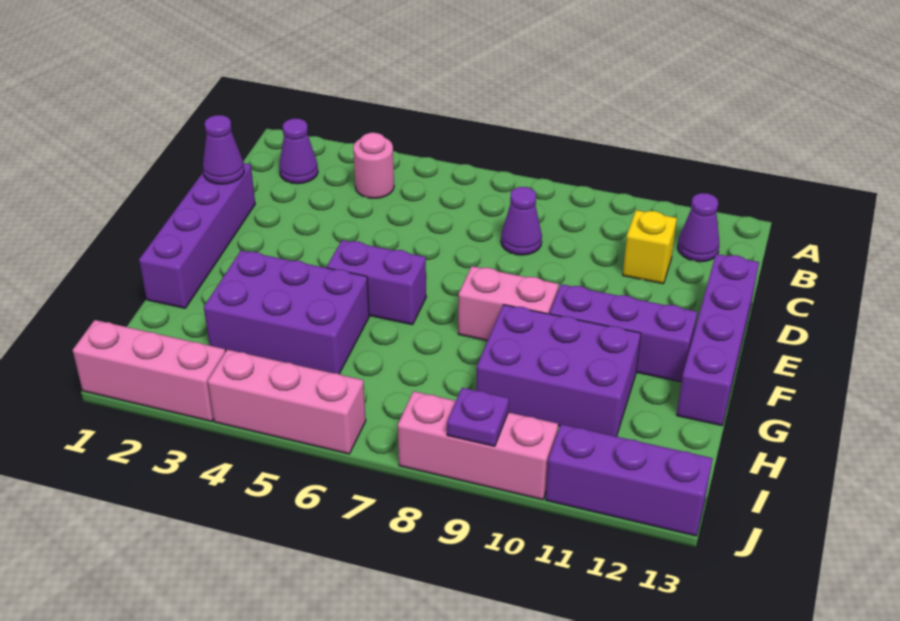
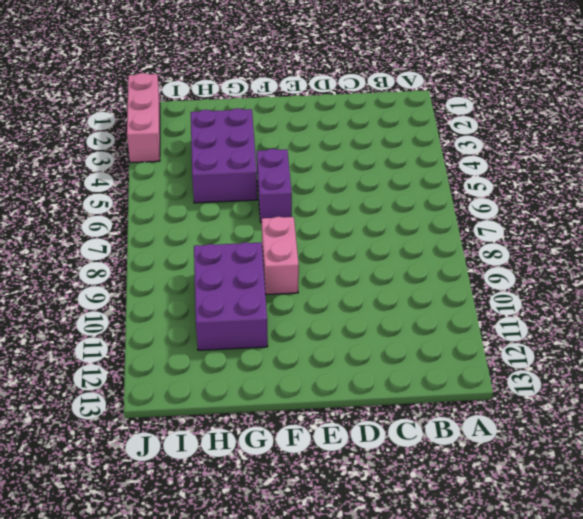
none -> purple 1x1 cone [279,119,318,184]
none -> pink 1x1 round brick [353,133,394,198]
none -> purple 1x1 cone [678,193,719,262]

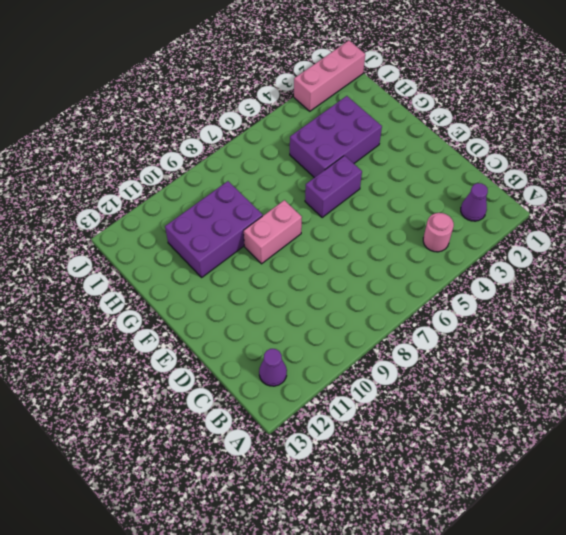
none -> purple 1x1 cone [501,187,542,255]
none -> yellow 1x1 brick [623,210,677,284]
none -> purple 1x4 brick [139,163,255,308]

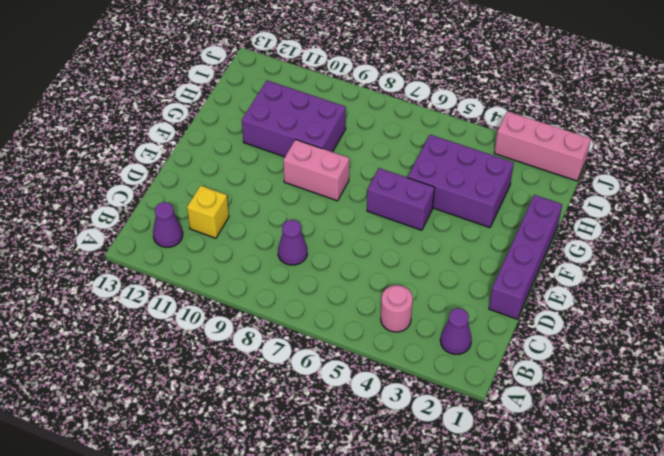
none -> purple 1x4 brick [677,254,759,426]
none -> purple 1x3 brick [550,284,697,382]
none -> pink 1x3 brick [208,350,366,454]

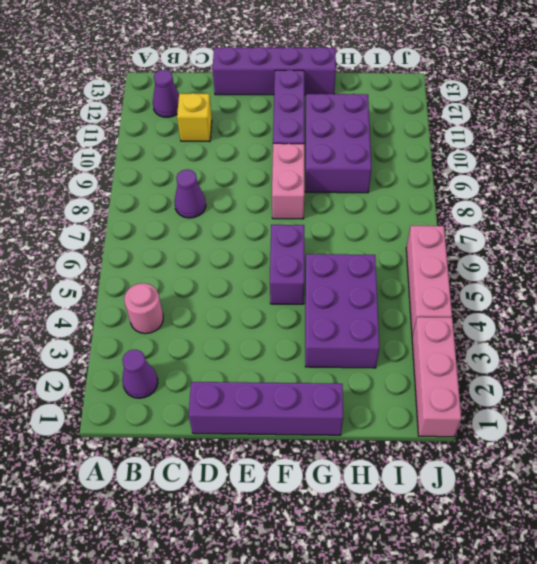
none -> pink 1x3 brick [398,391,558,500]
none -> purple 1x3 brick [546,424,713,536]
none -> purple 1x1 cone [203,115,244,184]

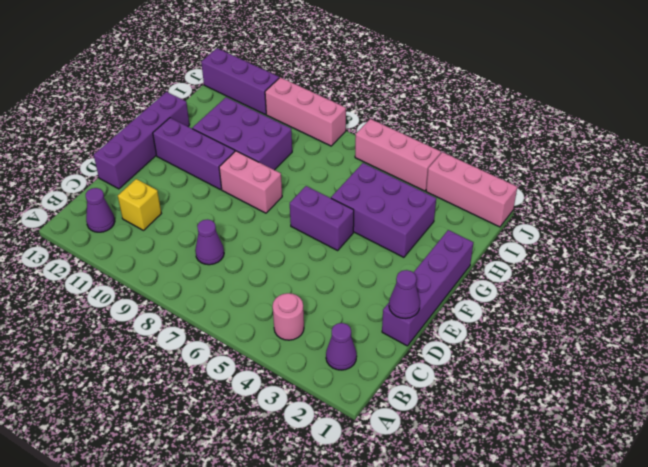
none -> purple 1x1 plate [447,388,509,446]

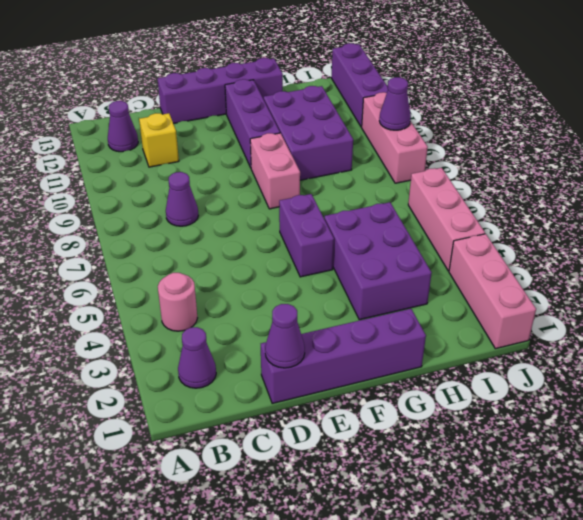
purple 1x1 cone [379,77,411,130] -> purple 1x1 plate [447,388,509,446]

